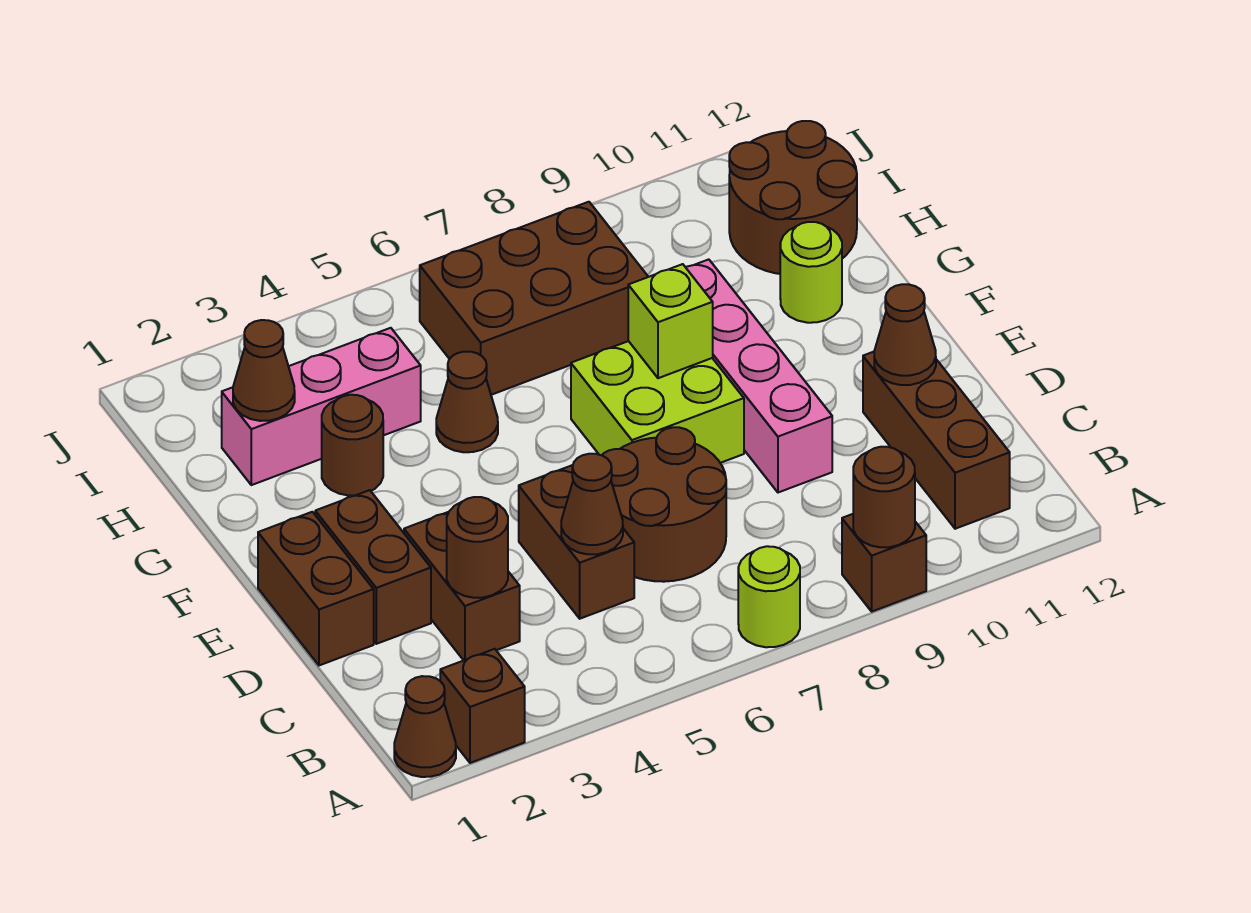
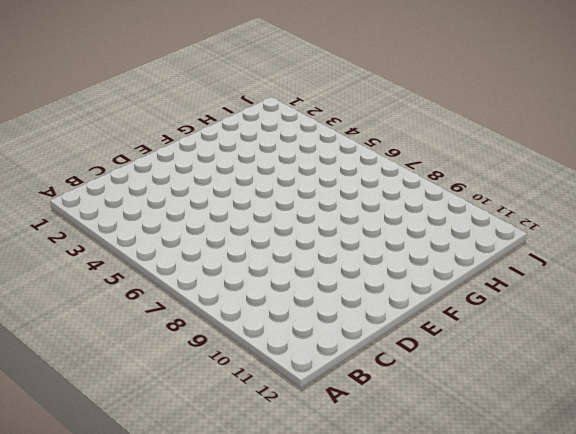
none -> brown 1x1 cone [394,676,456,777]
none -> brown 1x1 brick [440,649,525,763]
none -> lime 1x1 round brick [738,546,800,647]

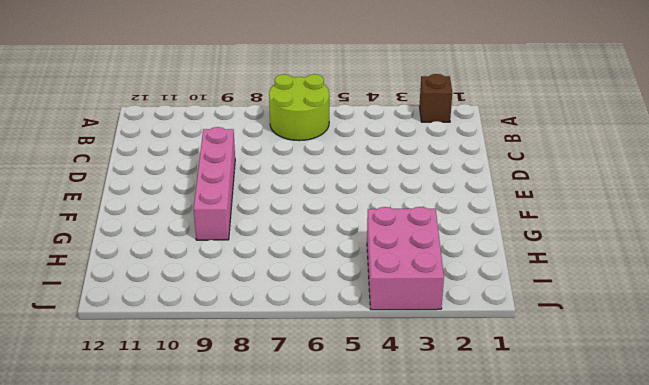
lime 2x2 round brick [269,74,329,141] -> lime 1x1 round brick [738,546,800,647]
pink 2x3 brick [367,207,444,310] -> pink 1x3 brick [222,328,421,485]
none -> brown 1x1 cone [394,676,456,777]
none -> brown 1x1 brick [842,514,926,611]
none -> brown 1x3 brick [863,352,1010,529]

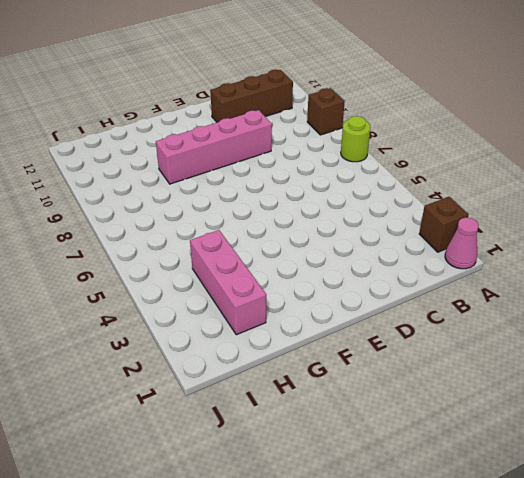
pink 1x1 cone [445,218,479,269] -> brown 1x1 cone [394,676,456,777]
none -> brown 1x2 brick [404,512,520,660]
none -> brown 1x2 brick [519,465,634,619]
none -> brown 2x2 round brick [602,427,726,582]

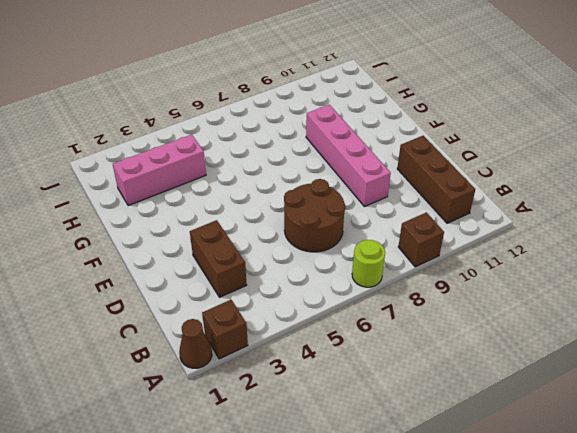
none -> brown 1x2 brick [519,465,634,619]
none -> brown 1x2 brick [258,512,374,665]
none -> brown 1x2 brick [315,490,431,644]

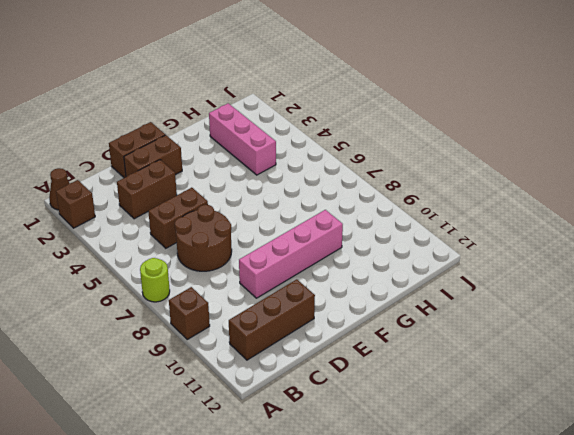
none -> lime 2x2 brick [571,341,744,463]
none -> brown 1x1 round brick [322,395,383,496]
none -> brown 1x1 cone [436,352,498,452]

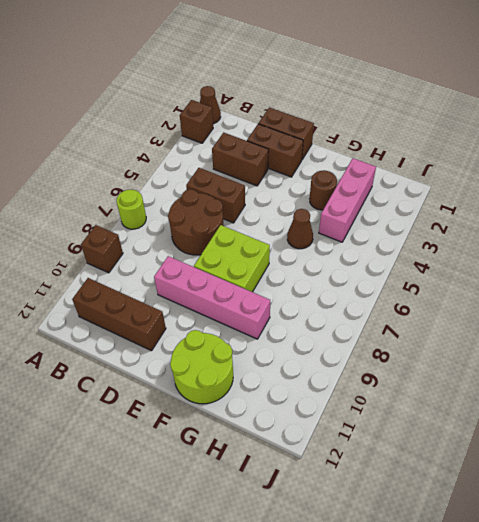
lime 2x2 round brick [170,330,233,404] -> lime 1x1 round brick [780,222,842,323]
none -> brown 2x3 brick [420,202,648,395]
none -> brown 2x2 round brick [729,121,857,274]
none -> brown 1x1 round brick [853,447,915,547]

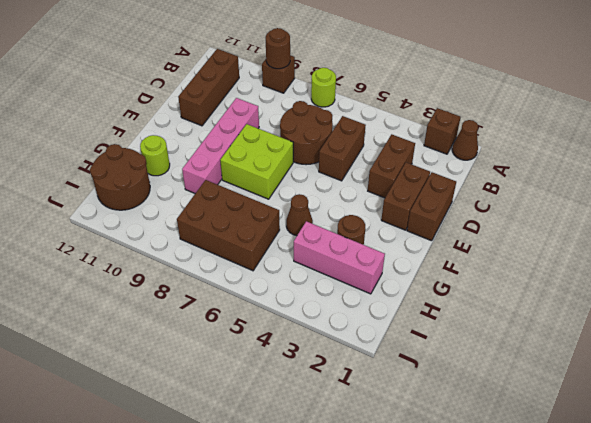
none -> brown 1x1 round brick [447,497,508,598]
none -> brown 1x1 cone [561,454,623,554]
none -> brown 1x1 cone [874,284,936,385]

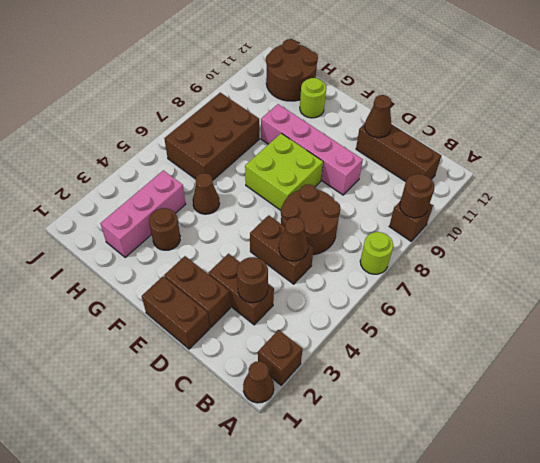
none -> lime 1x1 brick [628,264,713,378]
none -> brown 1x1 cone [233,320,295,421]

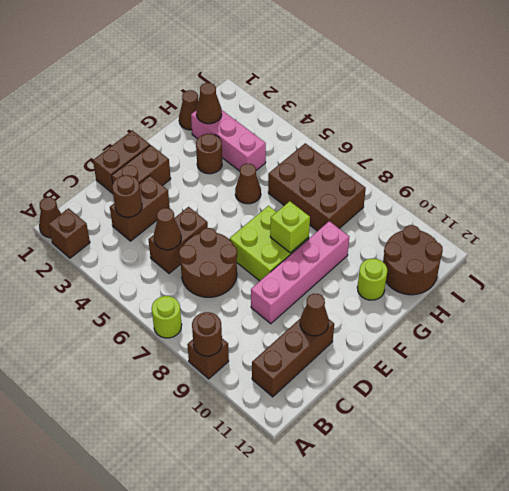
brown 1x1 cone [179,90,198,130] -> none

